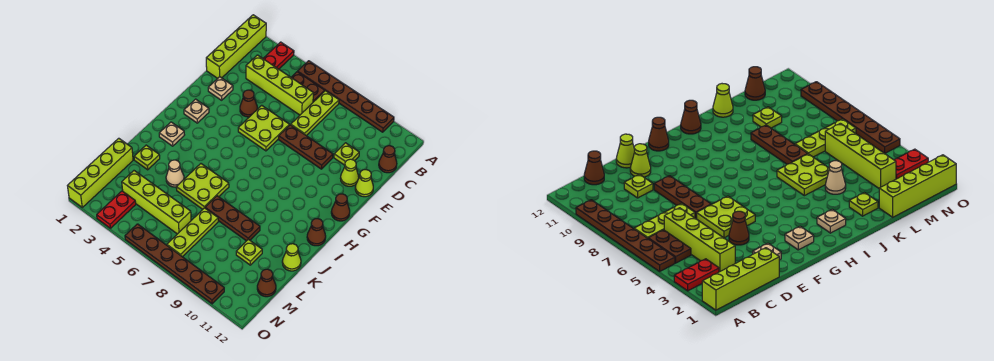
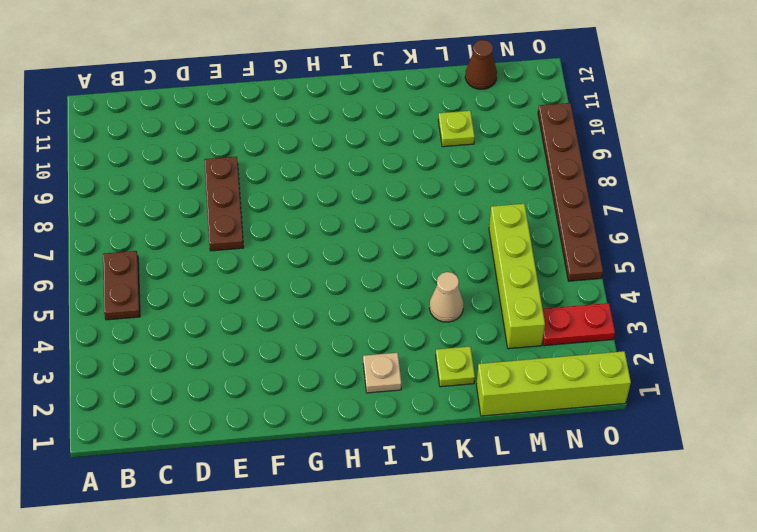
none -> lime 1x4 brick [206,15,266,78]
none -> red 1x2 plate [263,42,294,69]
none -> brown 1x6 plate [298,61,394,132]
none -> lime 1x3 plate [291,91,339,136]

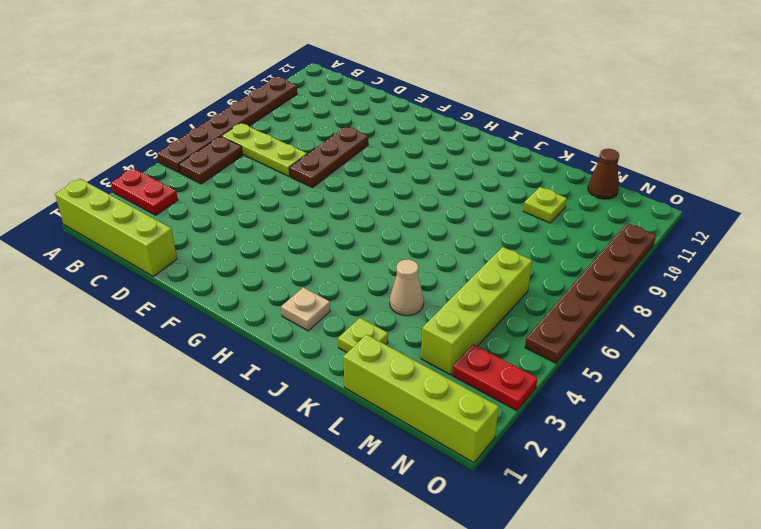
none -> lime 1x4 brick [246,55,313,115]
none -> brown 1x1 cone [379,146,397,173]
none -> lime 1x1 plate [334,143,359,165]
none -> tan 1x1 plate [208,77,233,100]

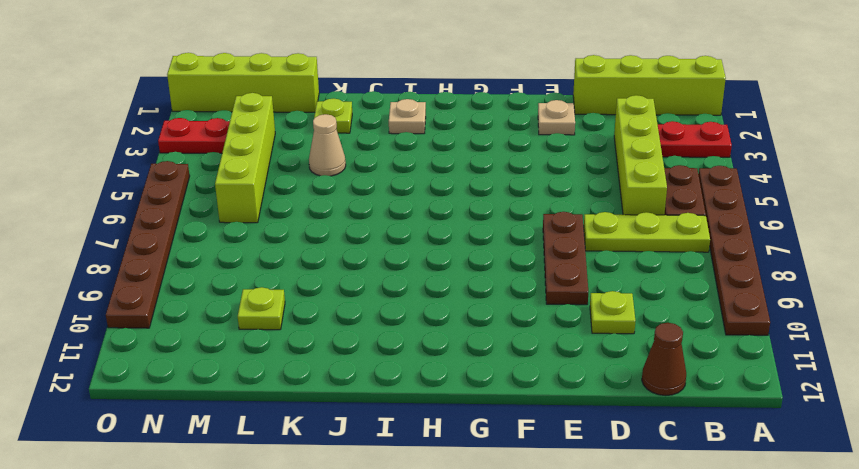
none -> brown 1x1 cone [240,90,257,117]
none -> lime 2x2 plate [238,105,289,151]
none -> lime 1x1 cone [340,159,359,186]
none -> lime 1x1 cone [355,170,373,197]

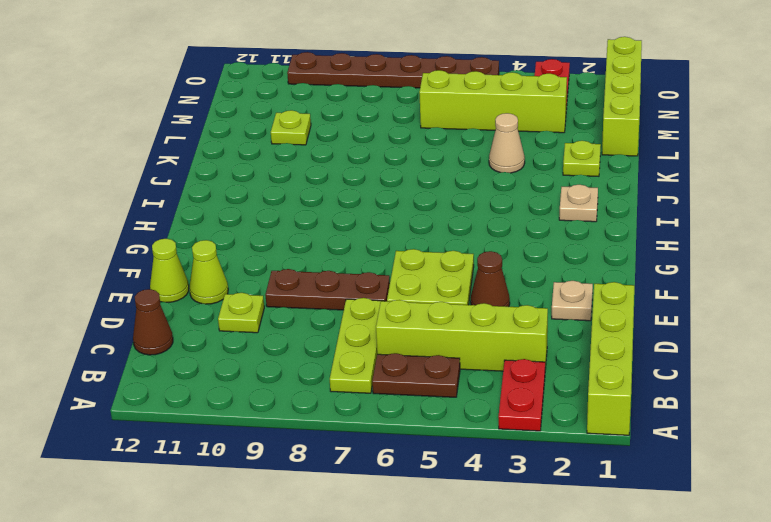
none -> brown 1x6 plate [298,61,394,132]
none -> tan 1x1 plate [184,99,209,123]
none -> brown 1x1 cone [331,194,350,221]
none -> brown 1x1 cone [307,219,326,246]

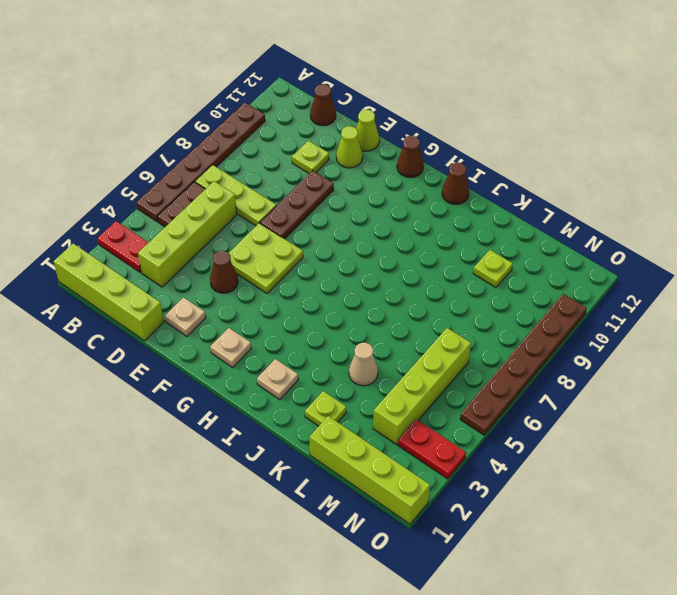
none -> lime 2x2 plate [176,164,229,209]
none -> brown 1x3 plate [205,196,260,241]
none -> lime 1x1 cone [282,244,301,271]
none -> lime 1x3 plate [167,208,218,257]

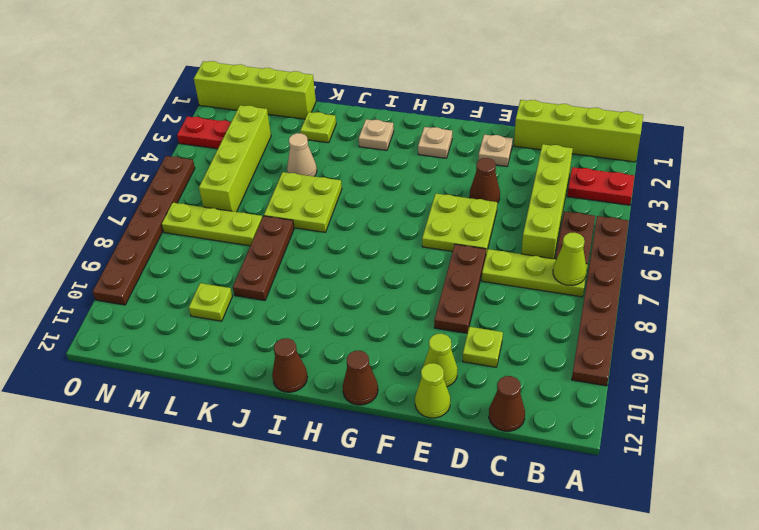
lime 1x1 cone [553,233,587,286] -> lime 1x1 cone moved to [282,244,301,271]
none -> brown 1x1 cone [257,269,276,297]

